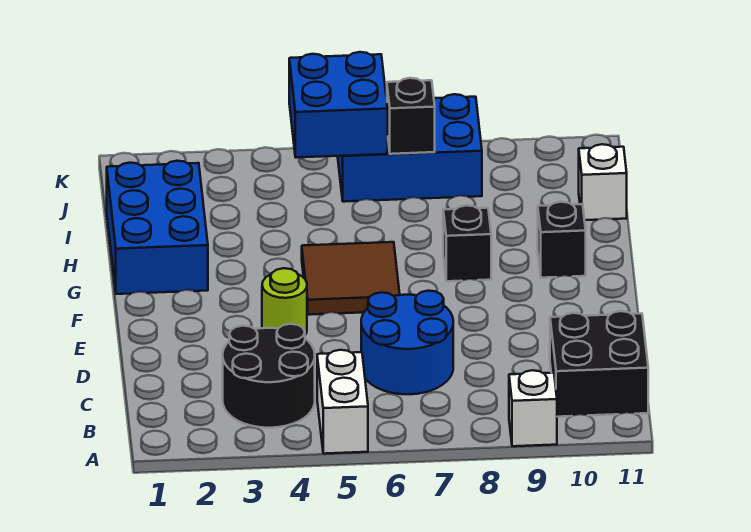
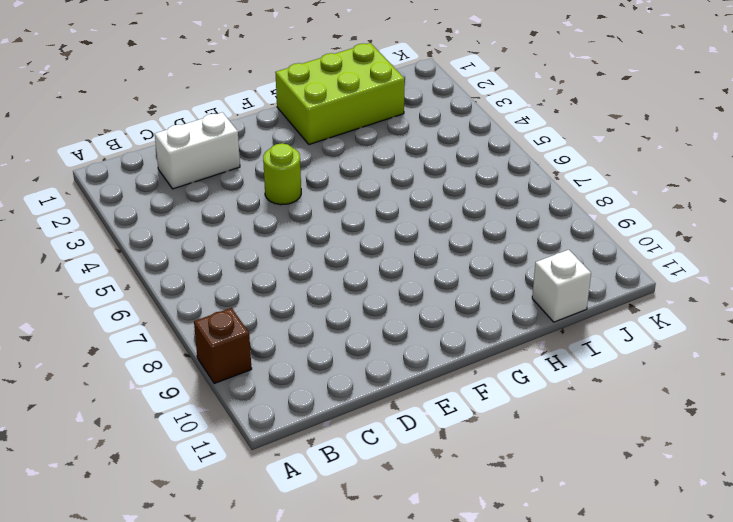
brown 1x1 brick [194,308,252,383] -> white 1x1 brick [509,370,557,446]
white 1x2 brick [155,112,240,189] -> white 1x2 brick moved to [317,350,368,454]
lime 2x3 brick [275,43,405,144] -> blue 2x3 brick [107,161,208,294]
none -> black 2x2 round brick [223,324,315,428]
none -> black 2x2 brick [550,311,648,417]
none -> blue 2x2 round brick [361,291,453,394]

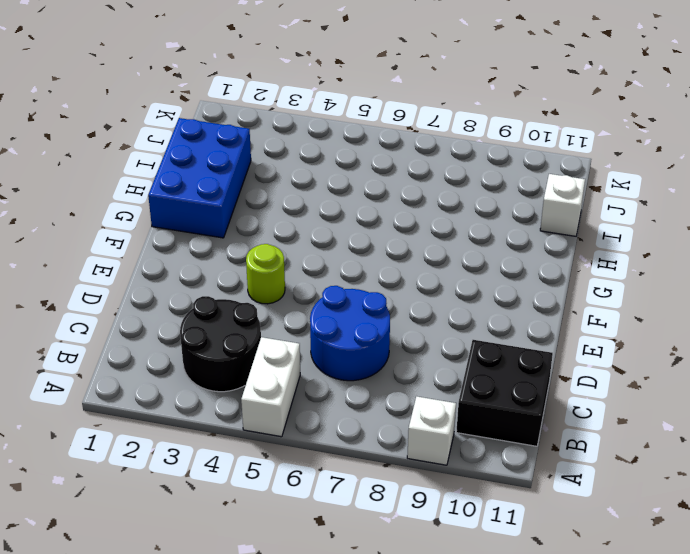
none -> brown 2x2 tile [302,242,400,315]
none -> black 1x1 brick [443,205,491,281]
none -> black 1x1 brick [538,202,586,278]

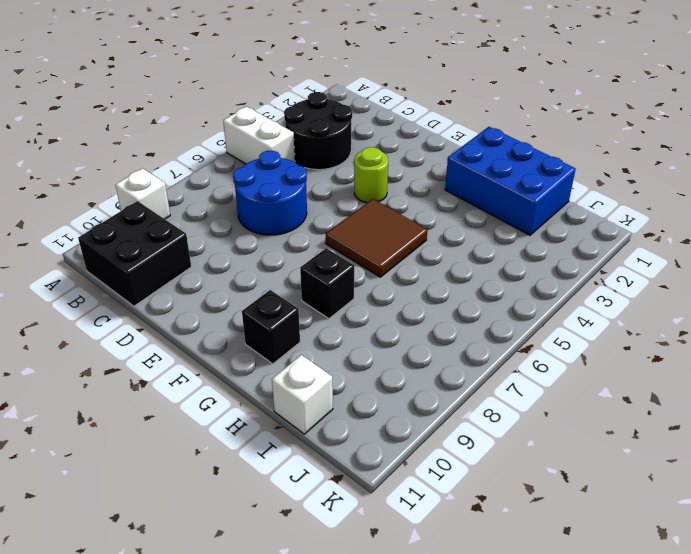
none -> blue 2x3 brick [338,94,482,202]
none -> blue 2x2 brick [289,52,388,158]
none -> black 1x1 brick [387,78,435,154]

